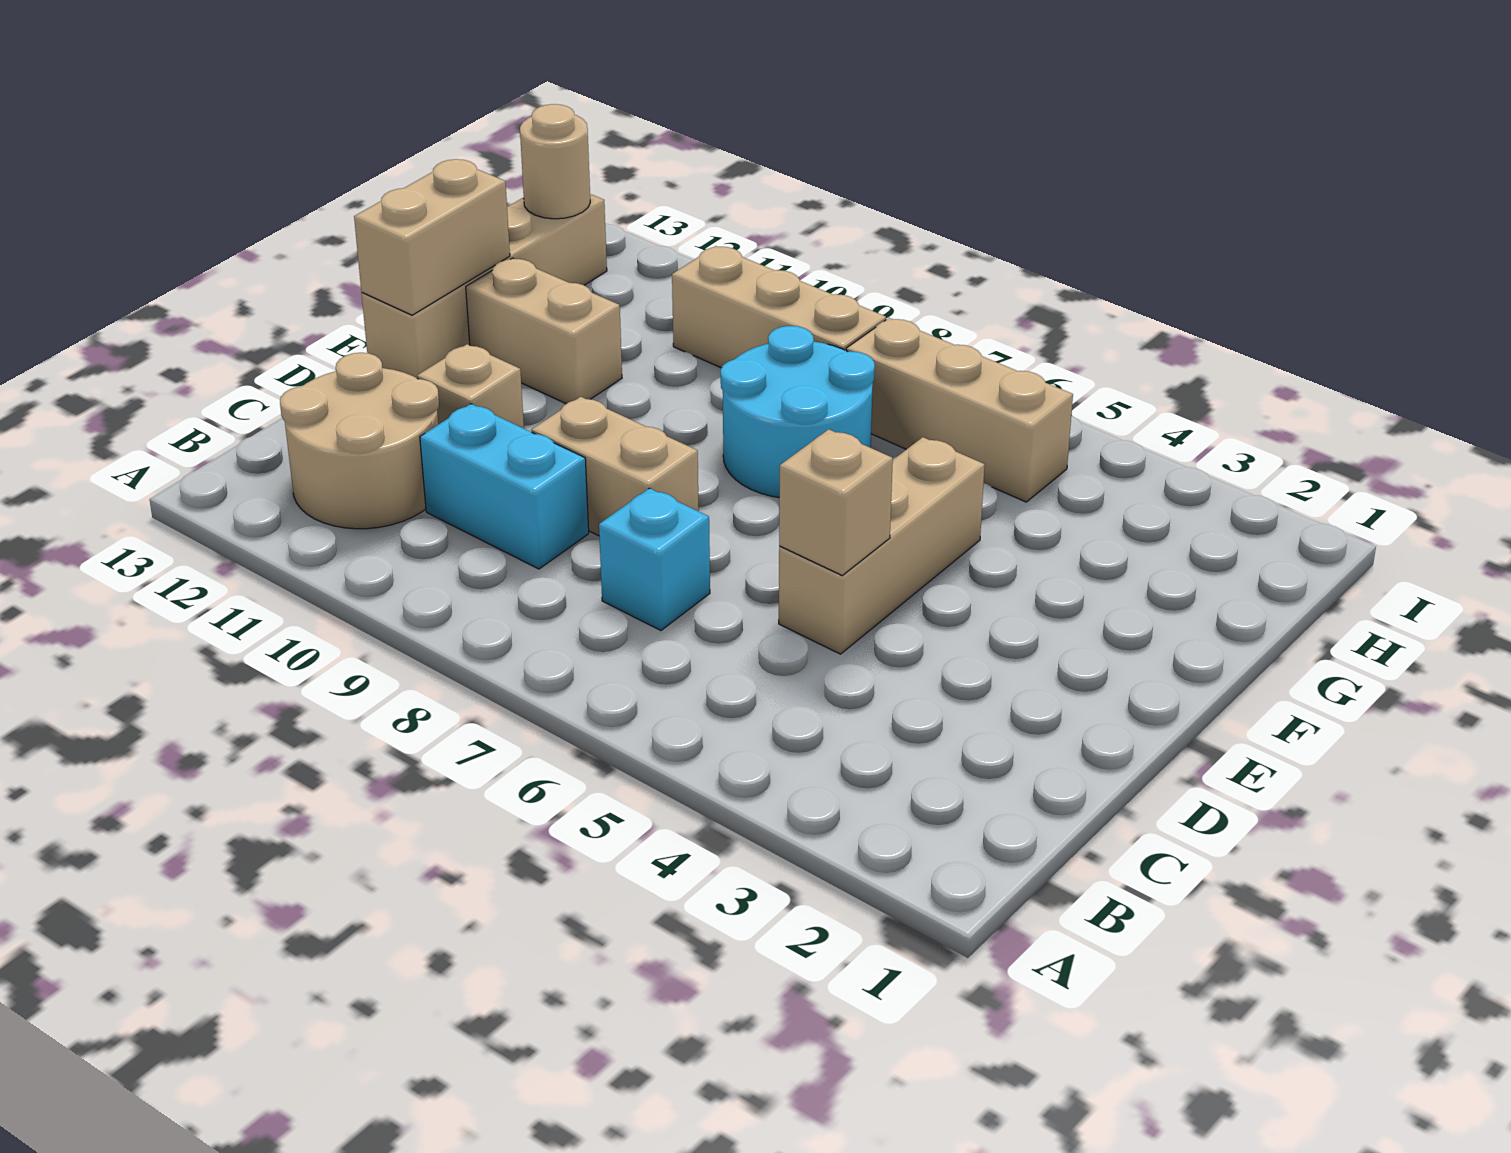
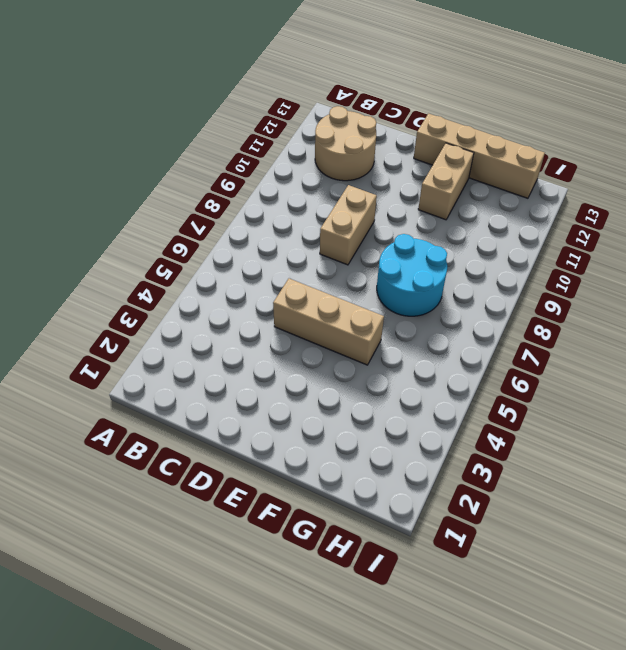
none -> cyan 1x1 brick [599,488,710,630]
none -> cyan 1x2 brick [420,404,589,569]
none -> tan 1x1 brick [417,344,524,428]

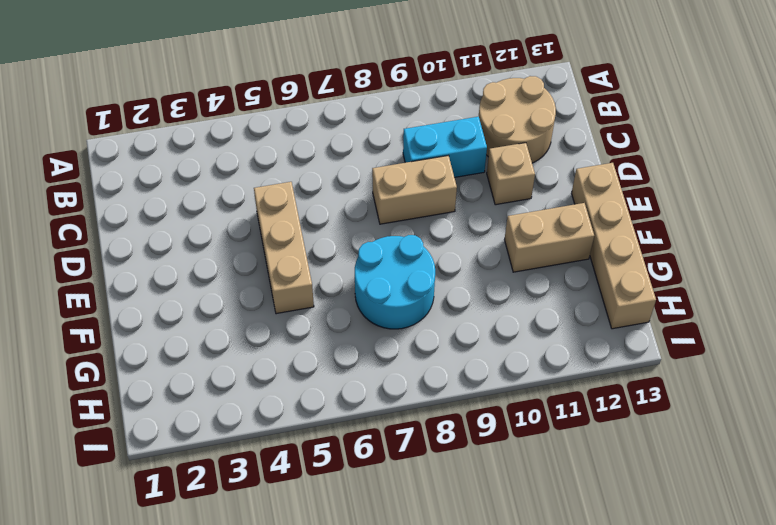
none -> cyan 1x1 brick [599,488,710,630]
none -> tan 1x3 brick [846,318,1073,502]
none -> tan 1x3 brick [672,246,886,368]

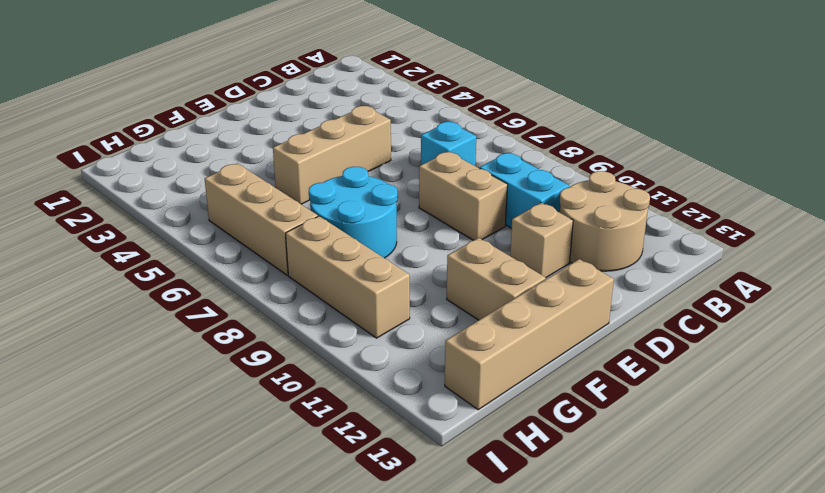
none -> tan 1x1 brick [779,429,893,575]
none -> tan 1x2 brick [354,159,510,315]
none -> tan 1x1 round brick [520,104,590,219]

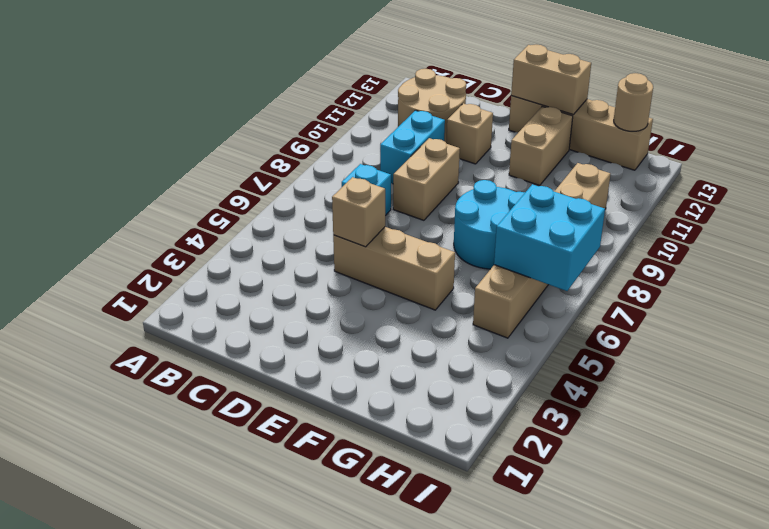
cyan 2x2 brick [494,184,605,291] -> none

